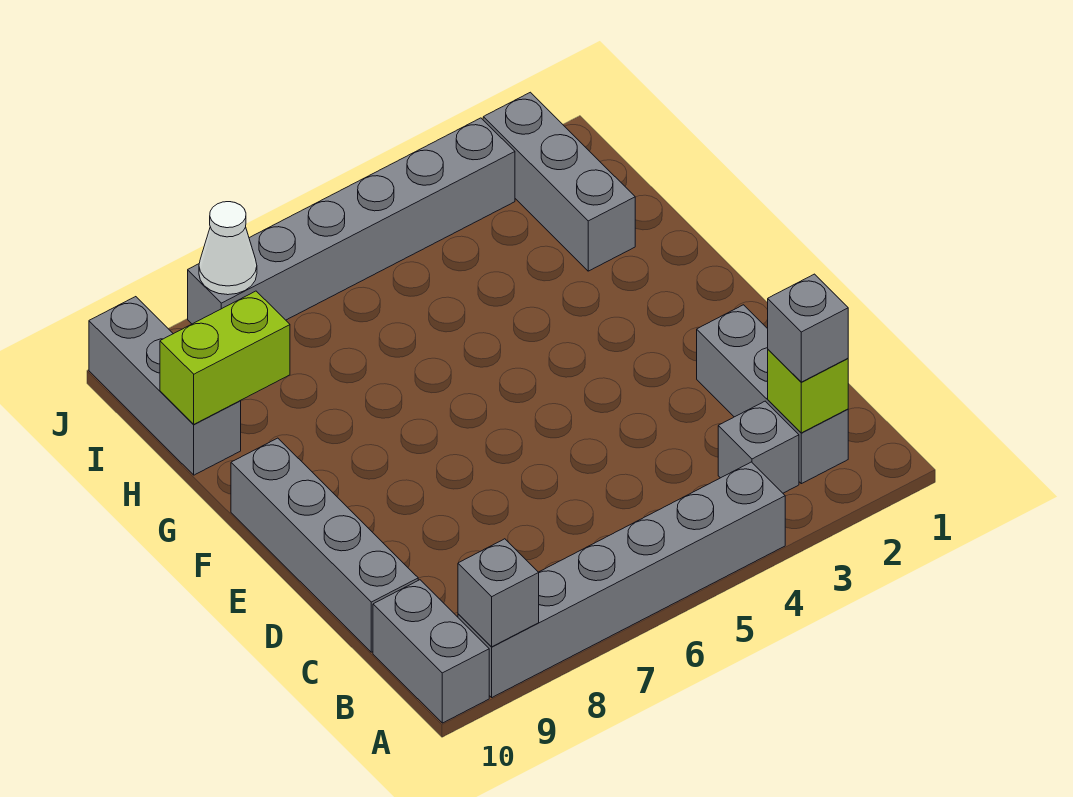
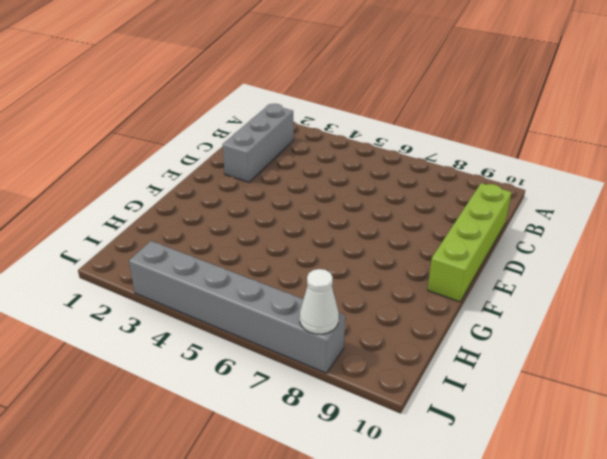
lime 1x4 brick [428,183,512,302] -> grey 1x4 brick [231,438,418,652]
none -> grey 1x6 brick [458,462,785,697]
none -> grey 1x2 brick [373,580,489,723]
none -> grey 1x1 brick [718,401,799,493]

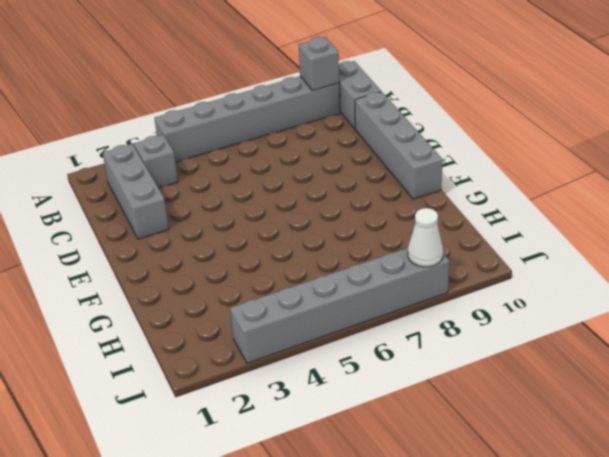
none -> grey 1x3 brick [483,92,635,271]
none -> grey 1x3 brick [89,297,241,475]
none -> lime 1x1 brick [768,350,848,433]

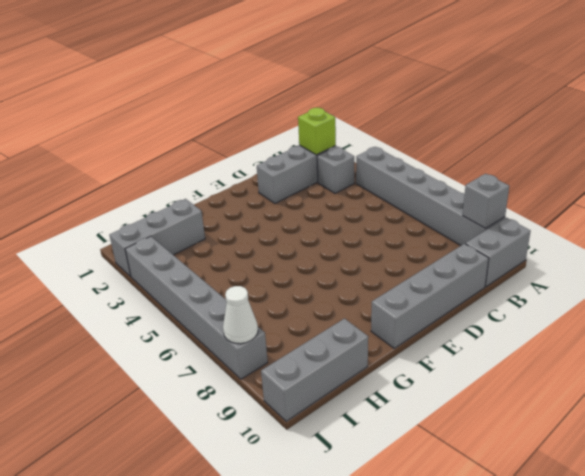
none -> lime 1x2 brick [160,291,290,424]
none -> grey 1x1 brick [767,274,848,382]

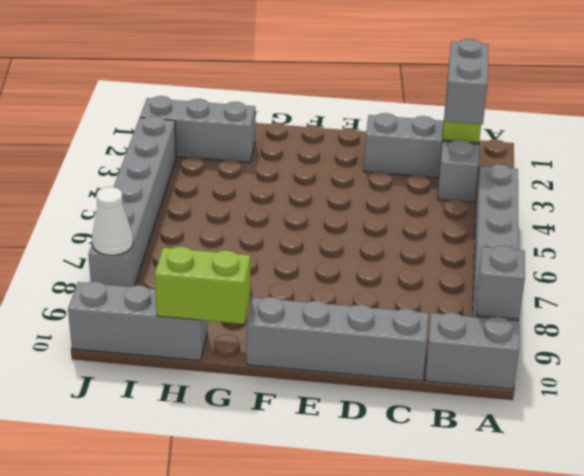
grey 1x2 brick [445,39,489,124] -> grey 1x1 brick [767,274,848,382]
lime 1x2 brick [155,246,250,324] -> lime 1x2 brick turned to [160,291,290,424]

